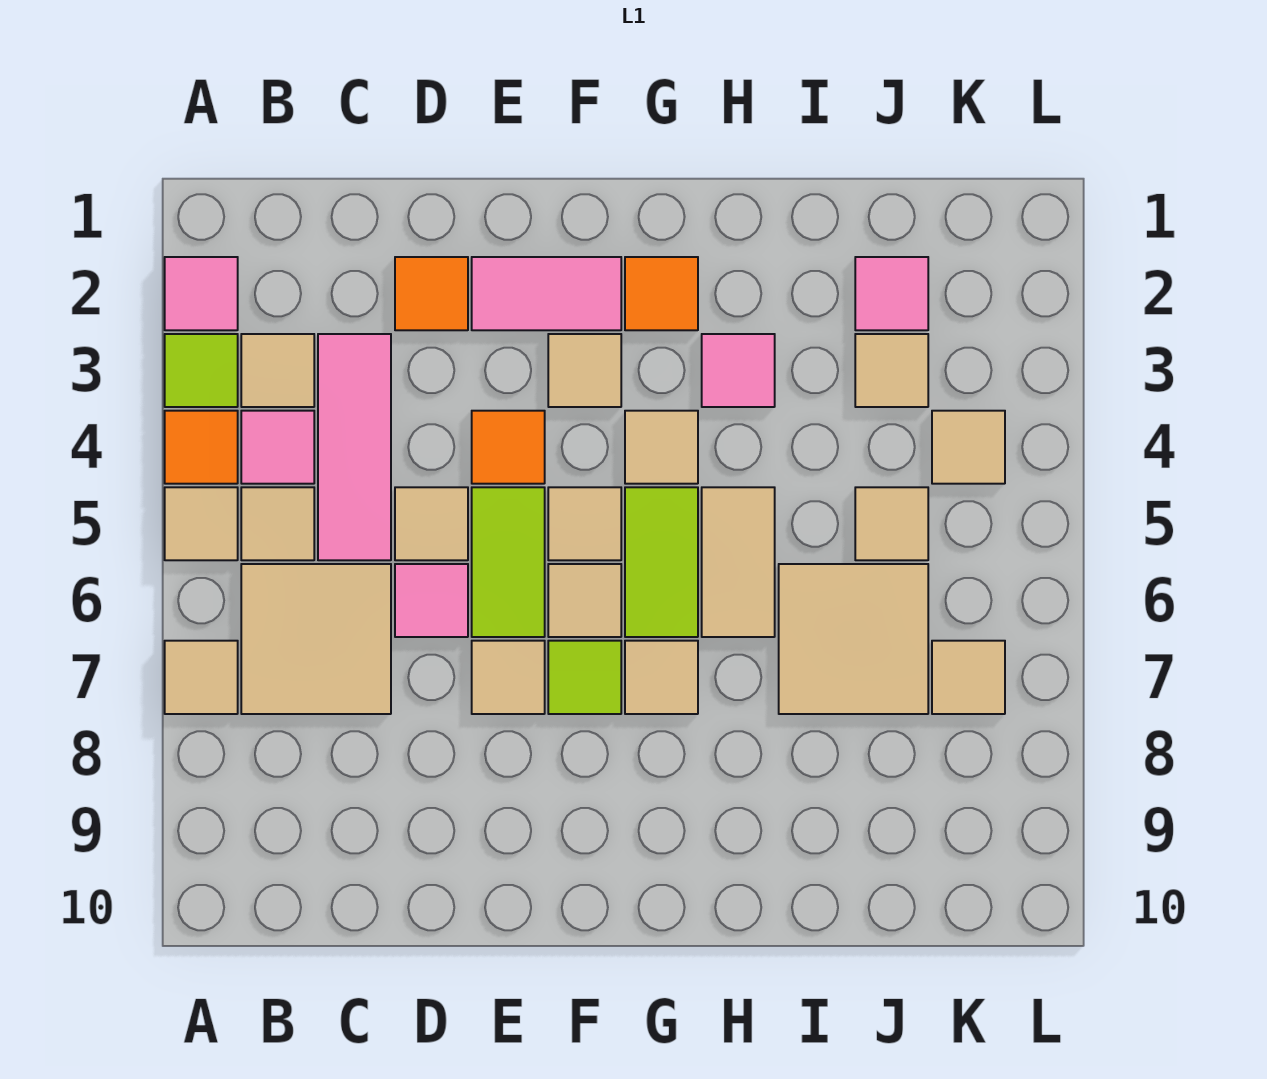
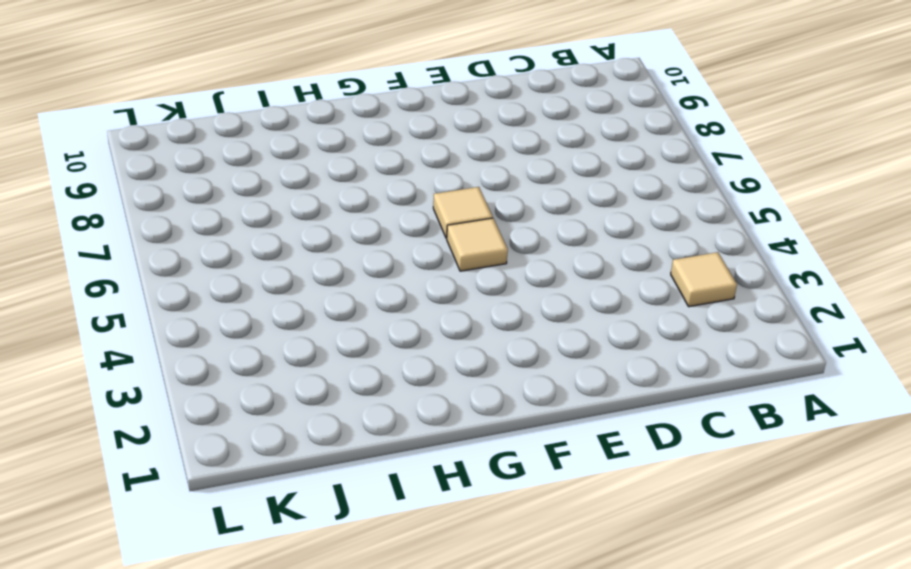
none -> pink 1x1 tile [165,257,238,330]
none -> lime 1x1 tile [165,334,238,407]
none -> orange 1x1 tile [165,411,238,484]
none -> tan 1x1 tile [165,487,238,560]

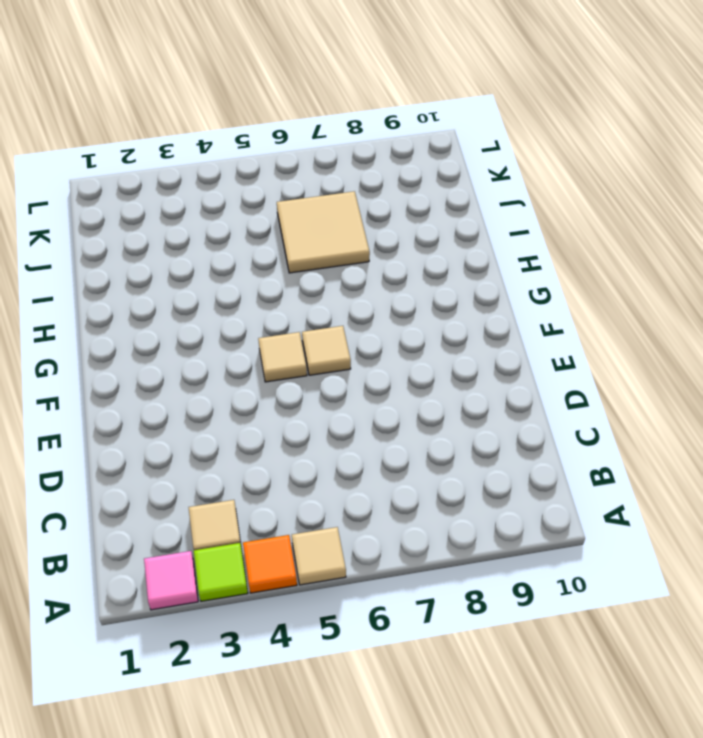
none -> tan 1x1 tile [165,641,238,714]
none -> pink 1x1 tile [241,411,314,484]
none -> tan 1x1 tile [241,487,314,560]
none -> tan 2x2 tile [241,564,391,714]

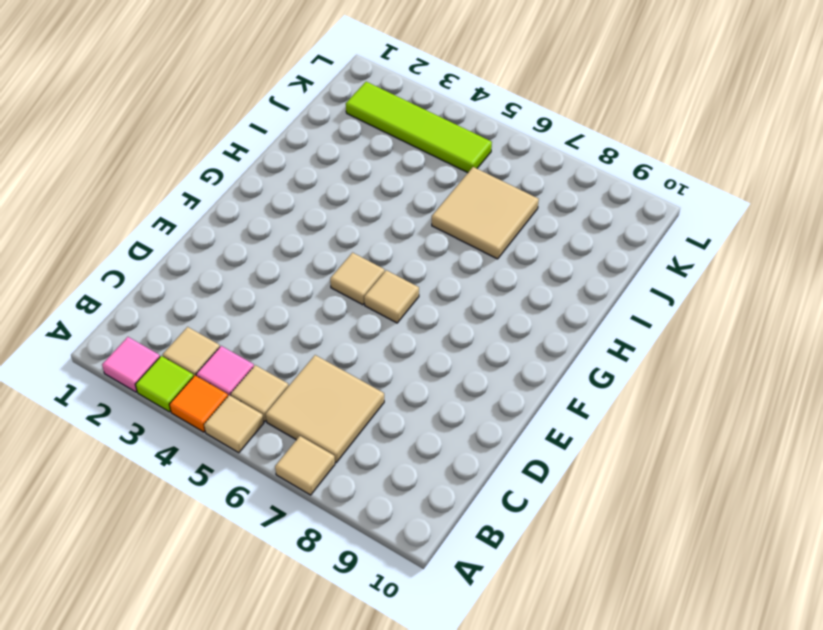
lime 1x4 tile [346,82,492,173] -> tan 1x1 tile [932,411,1005,484]
none -> pink 1x3 tile [318,334,391,560]
none -> orange 1x1 tile [395,257,468,330]
none -> tan 1x1 tile [395,487,468,560]
none -> pink 1x1 tile [395,564,468,637]

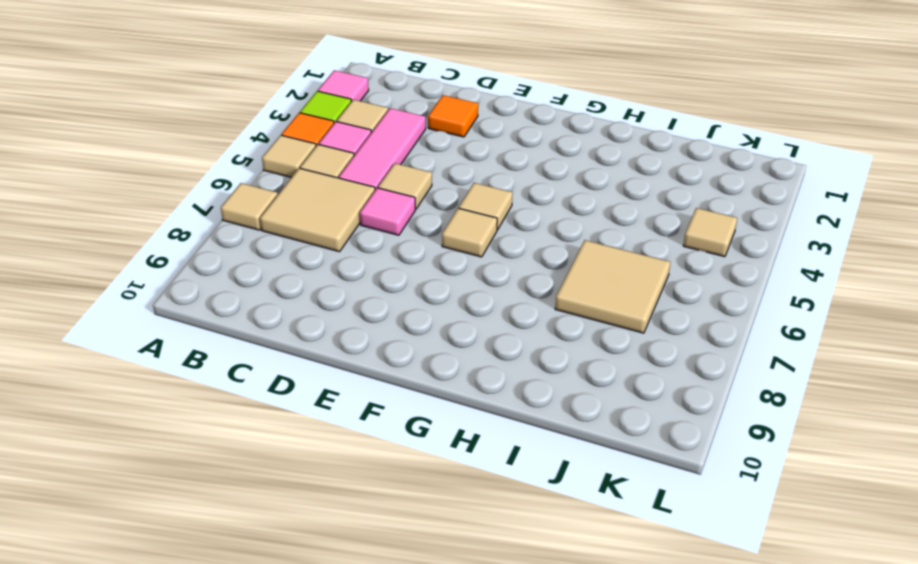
none -> pink 1x2 tile [472,257,621,330]
none -> orange 1x1 tile [472,411,545,484]
none -> lime 1x2 tile [472,487,545,637]
none -> tan 1x1 tile [472,641,545,714]

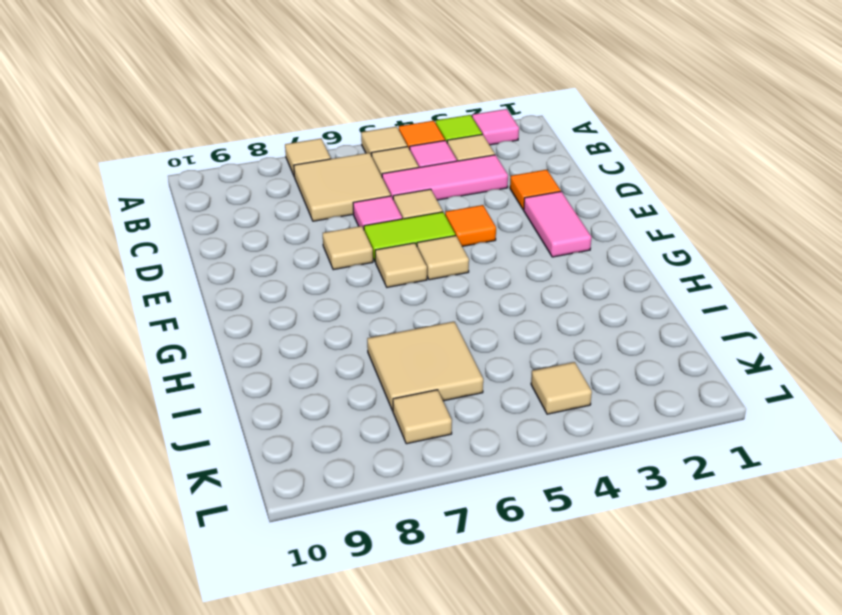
none -> tan 1x1 tile [548,334,621,407]
none -> lime 1x1 tile [548,641,621,714]
none -> orange 1x1 tile [625,257,698,330]
none -> tan 1x1 tile [625,411,698,484]

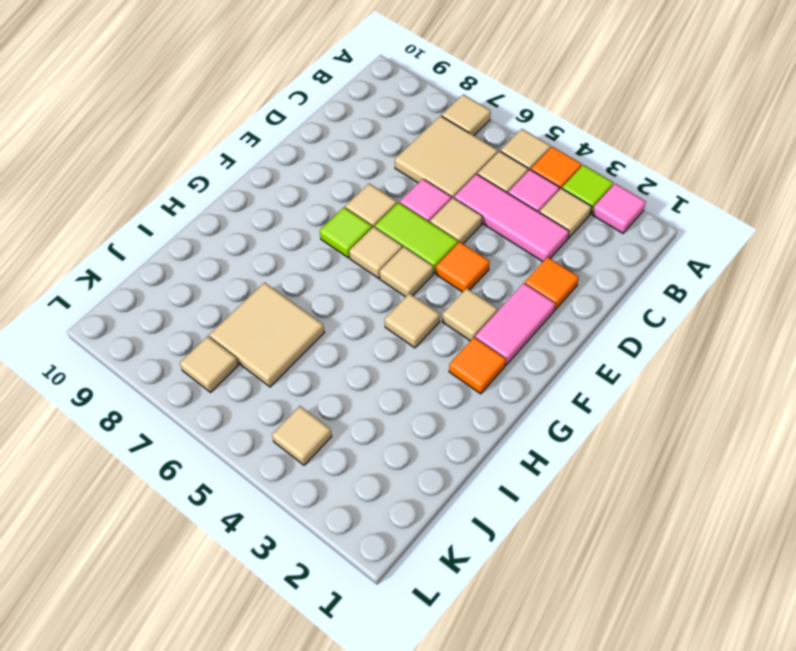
none -> lime 1x2 tile [625,487,698,637]
none -> tan 1x1 tile [625,641,698,714]
none -> pink 1x1 tile [702,334,775,407]
none -> tan 1x2 tile [702,487,775,637]

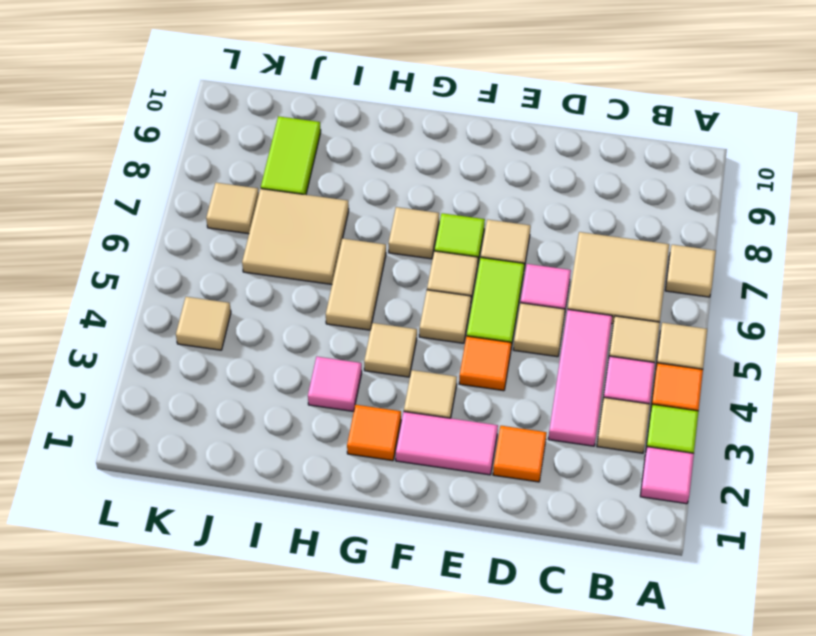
lime 1x2 tile [261,116,321,195] -> lime 1x2 tile moved to [625,487,698,637]
none -> pink 1x1 tile [855,257,928,330]
none -> tan 1x1 tile [855,334,928,407]
none -> tan 1x1 tile [855,487,928,560]

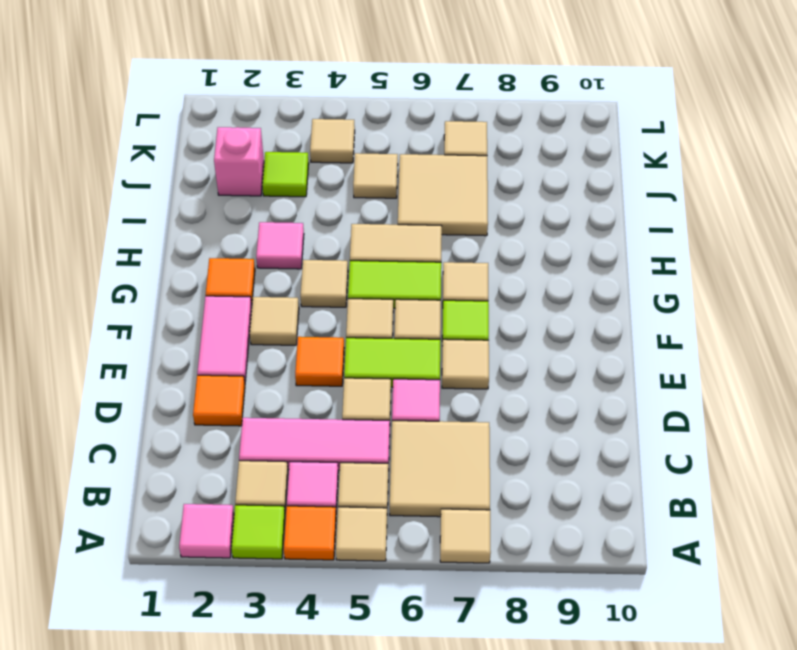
pink 1x1 brick [214,127,264,196] -> pink 1x1 tile [855,257,928,330]
lime 1x1 tile [262,152,309,197] -> tan 1x1 tile [855,334,928,407]

